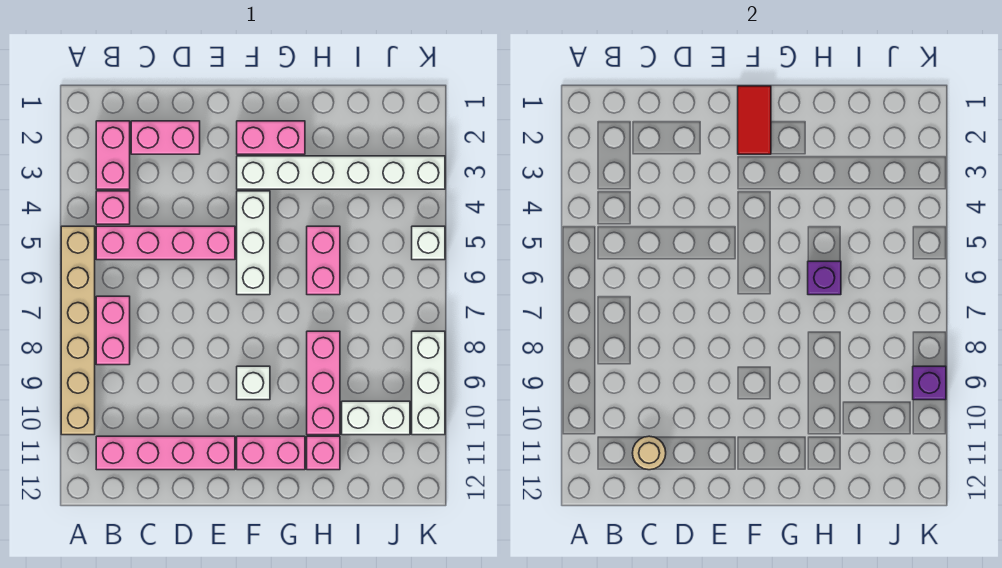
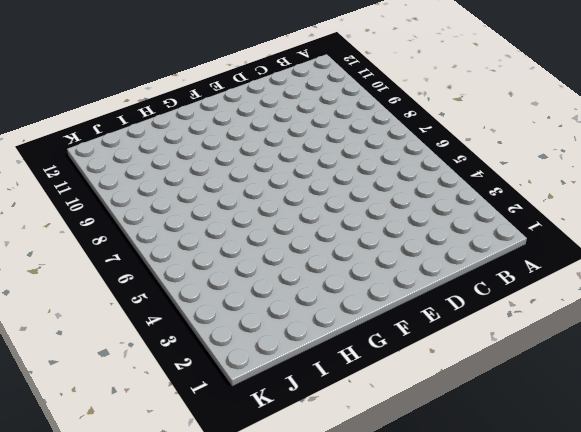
none -> tan 1x6 brick [61,226,95,435]
none -> pink 1x2 brick [96,121,130,189]
none -> pink 1x1 brick [96,191,130,224]

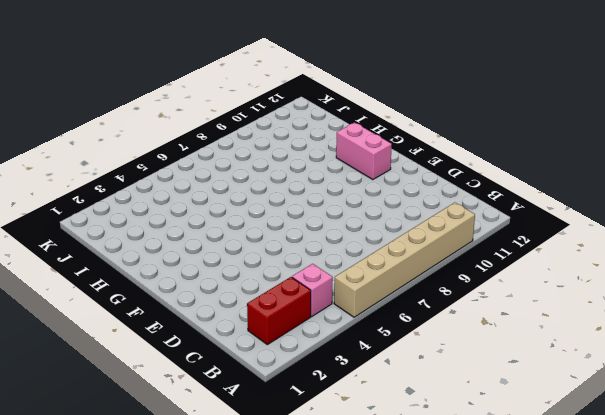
red 1x2 brick [247,277,311,345] -> pink 1x2 brick [96,121,130,189]
none -> pink 1x4 brick [96,226,235,260]
none -> pink 1x2 brick [96,296,130,365]
none -> pink 1x4 brick [96,436,235,470]

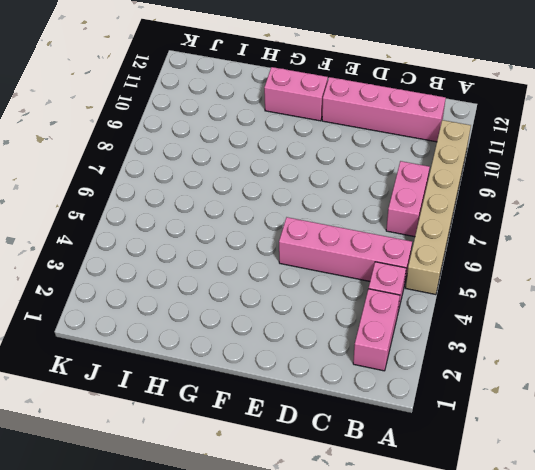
none -> pink 1x2 brick [131,121,200,154]
none -> pink 1x2 brick [237,121,305,154]
none -> white 1x6 brick [237,156,445,189]

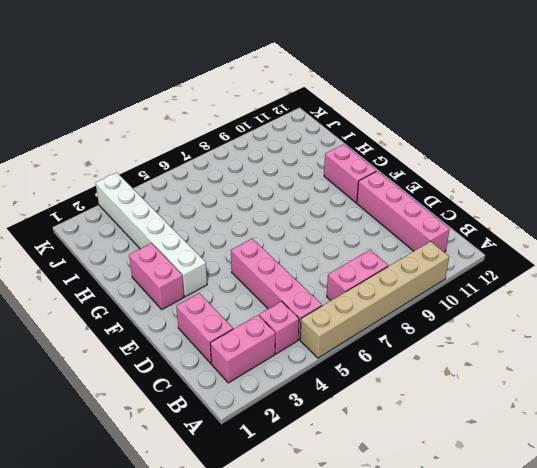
none -> white 1x3 brick [237,191,270,295]
none -> white 1x1 brick [237,366,270,400]
none -> pink 1x2 brick [307,226,340,295]

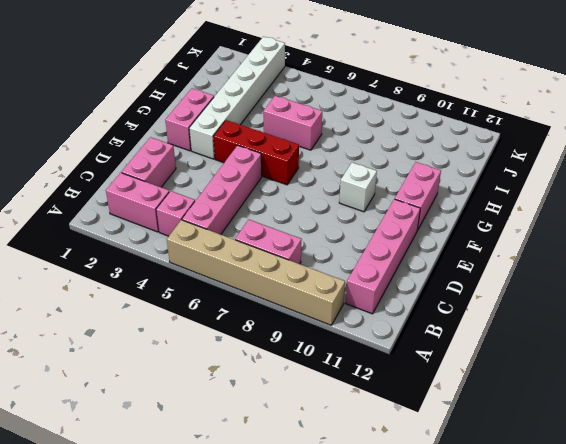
red 1x3 brick [213,120,299,185] -> white 1x3 brick [237,191,270,295]
none -> pink 1x3 brick [307,331,340,435]
none -> pink 1x1 brick [307,436,340,470]
none -> white 1x2 brick [342,401,410,435]

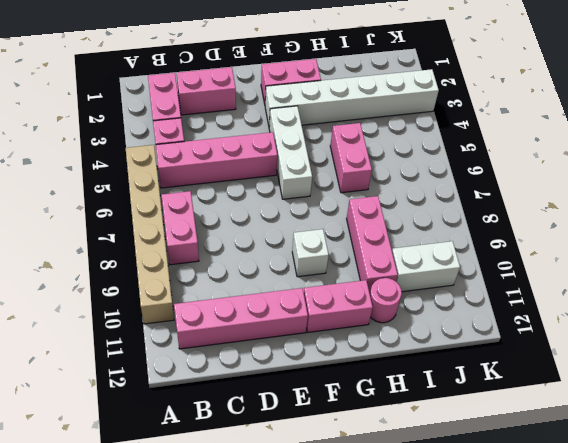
pink 1x1 round brick [370,278,402,323] -> pink 1x1 brick [307,436,340,470]
none -> white 1x1 brick [412,226,445,260]
none -> white 1x3 brick [412,331,445,435]
none -> tan 1x1 round brick [633,436,666,470]

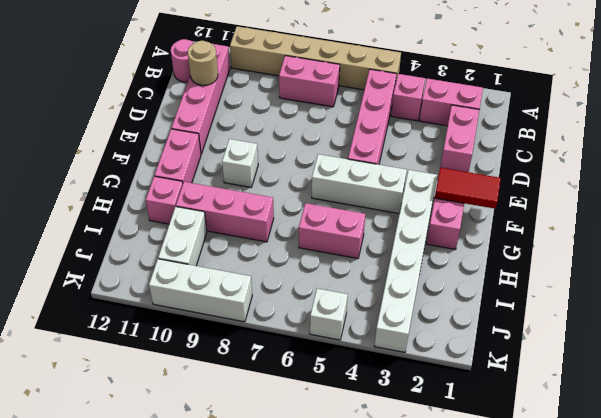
pink 1x1 round brick [171,39,194,82] -> none
none -> purple 1x1 brick [808,261,841,295]
none -> purple 1x1 brick [913,366,946,400]

